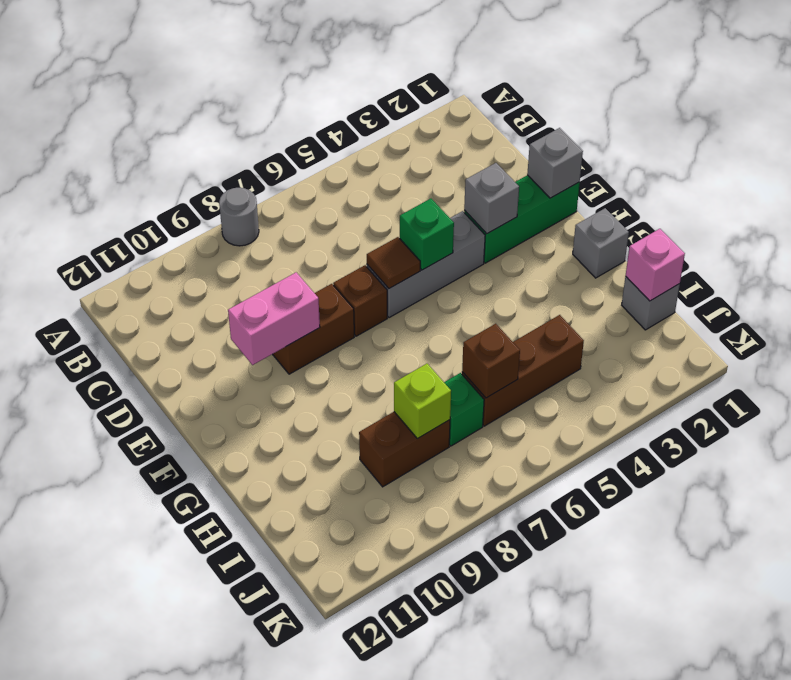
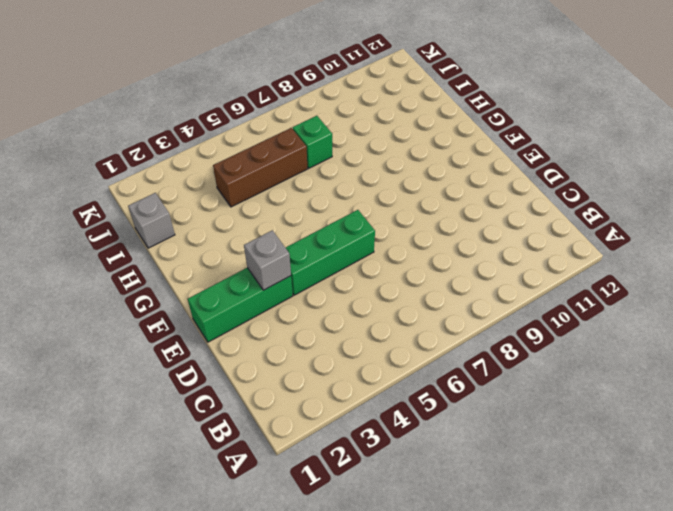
green 1x3 brick [286,210,375,295] -> grey 1x3 brick [367,211,485,318]
none -> grey 1x1 round brick [219,188,259,246]
none -> brown 1x1 brick [333,265,387,336]
none -> brown 1x2 brick [273,284,354,374]

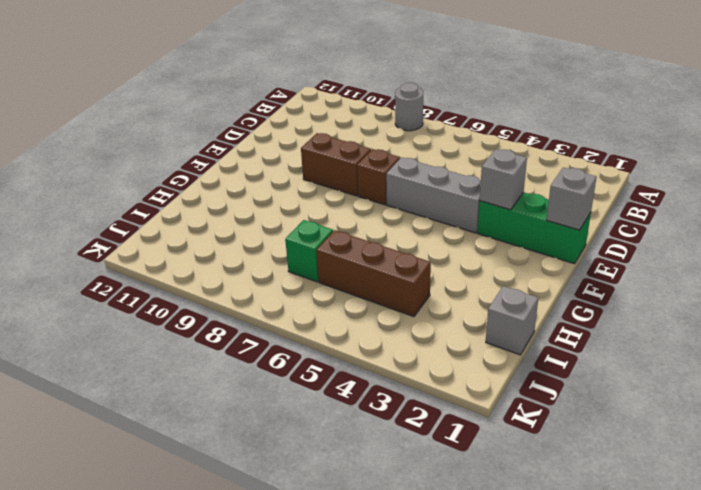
none -> grey 1x1 brick [573,208,629,278]
none -> brown 1x2 brick [359,412,450,487]
none -> green 1x1 brick [400,199,454,270]

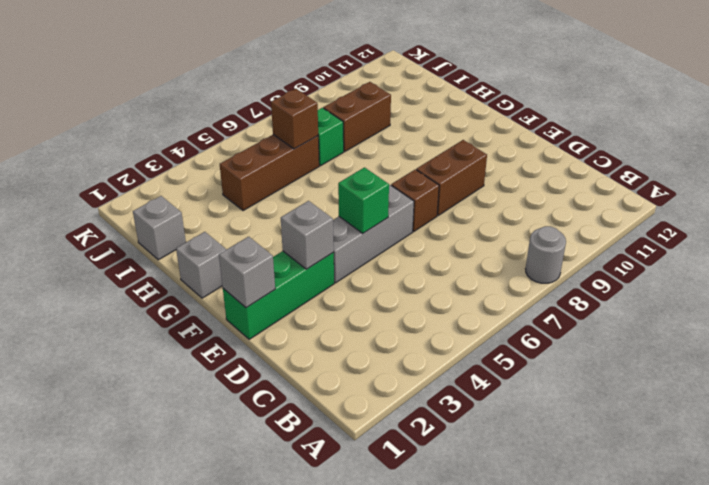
none -> brown 1x1 tile [367,237,420,289]
none -> pink 1x2 brick [228,272,320,365]
none -> pink 1x1 brick [626,229,685,301]

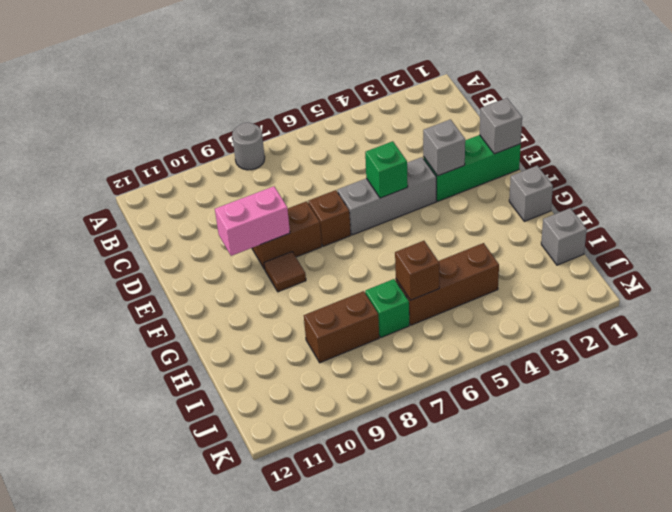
brown 1x1 tile [264,252,306,292] -> brown 1x1 tile moved to [367,237,420,289]
none -> pink 1x1 brick [626,229,685,301]
none -> lime 1x1 brick [394,364,451,439]

